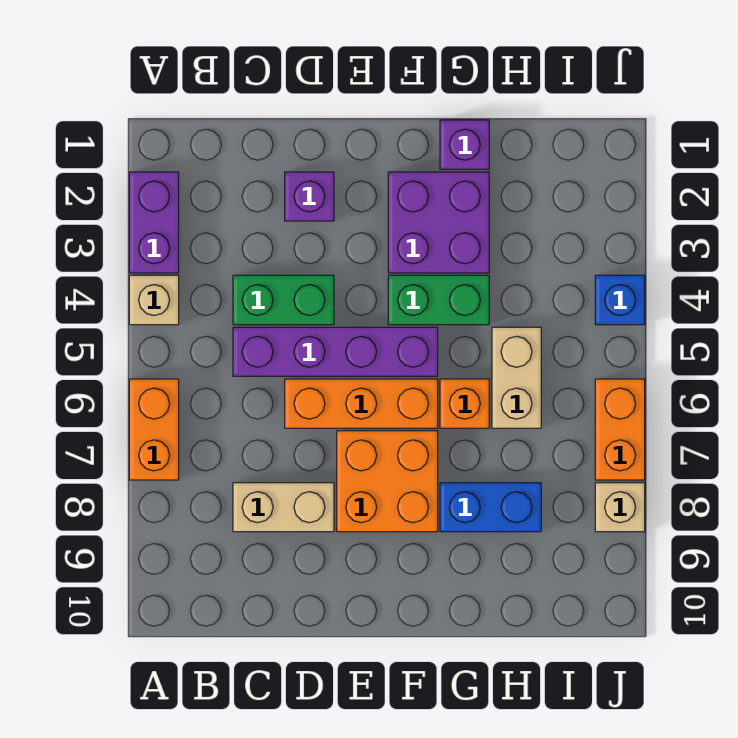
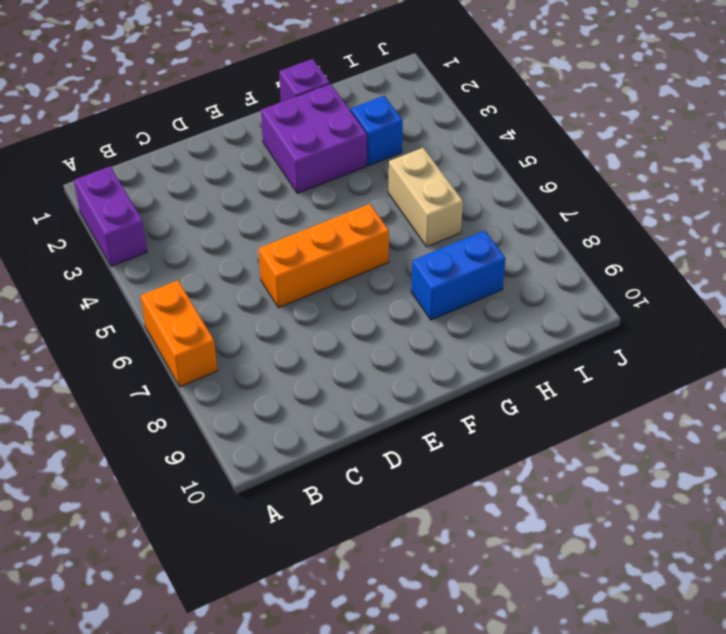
blue 1x1 brick [351,96,403,165] -> blue 1x1 brick moved to [595,275,645,325]
none -> tan 1x1 brick [129,275,179,325]
none -> green 1x2 brick [233,275,334,325]
none -> purple 1x4 brick [233,327,438,376]

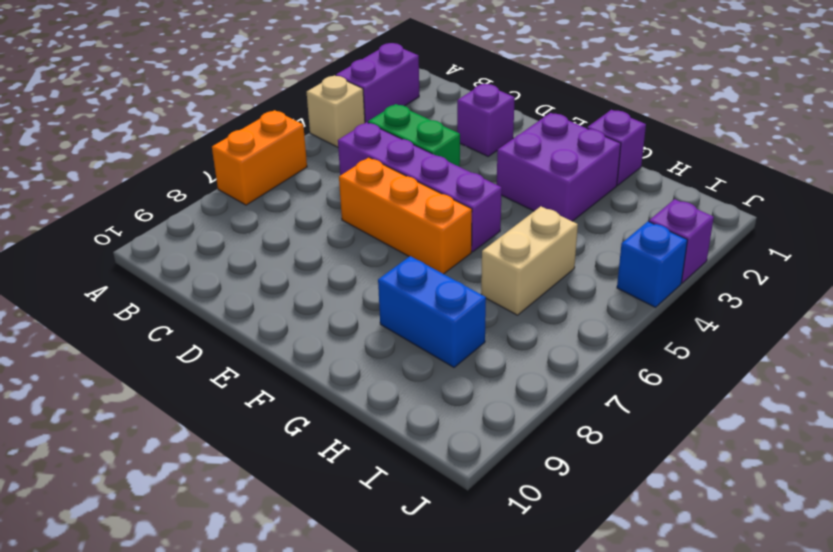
purple 1x1 brick [649,199,714,283] -> none
none -> tan 1x2 brick [233,483,334,532]
none -> orange 2x2 brick [337,431,438,532]
none -> green 1x2 brick [388,275,489,325]

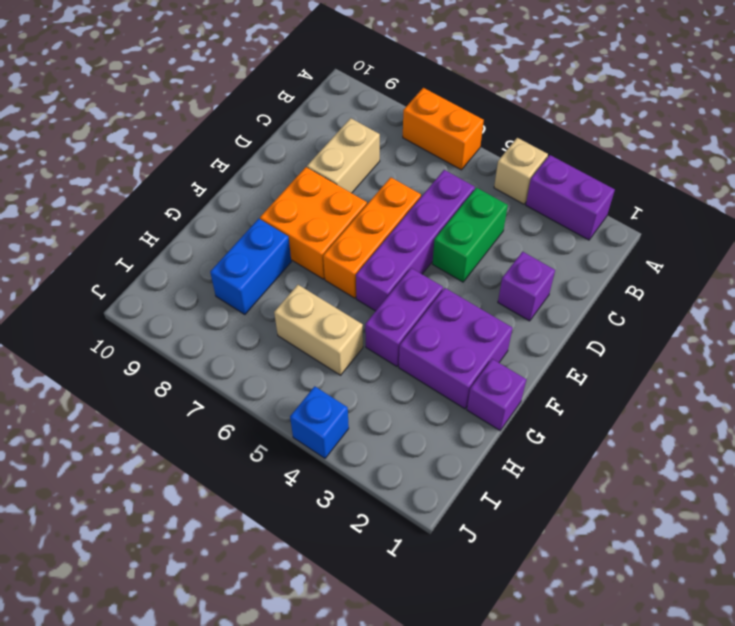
purple 1x2 brick [365,268,443,367] -> green 1x2 brick [388,275,489,325]
none -> orange 1x1 brick [440,379,489,428]
none -> orange 1x2 brick [595,379,645,480]
none -> tan 1x1 brick [595,483,645,532]

